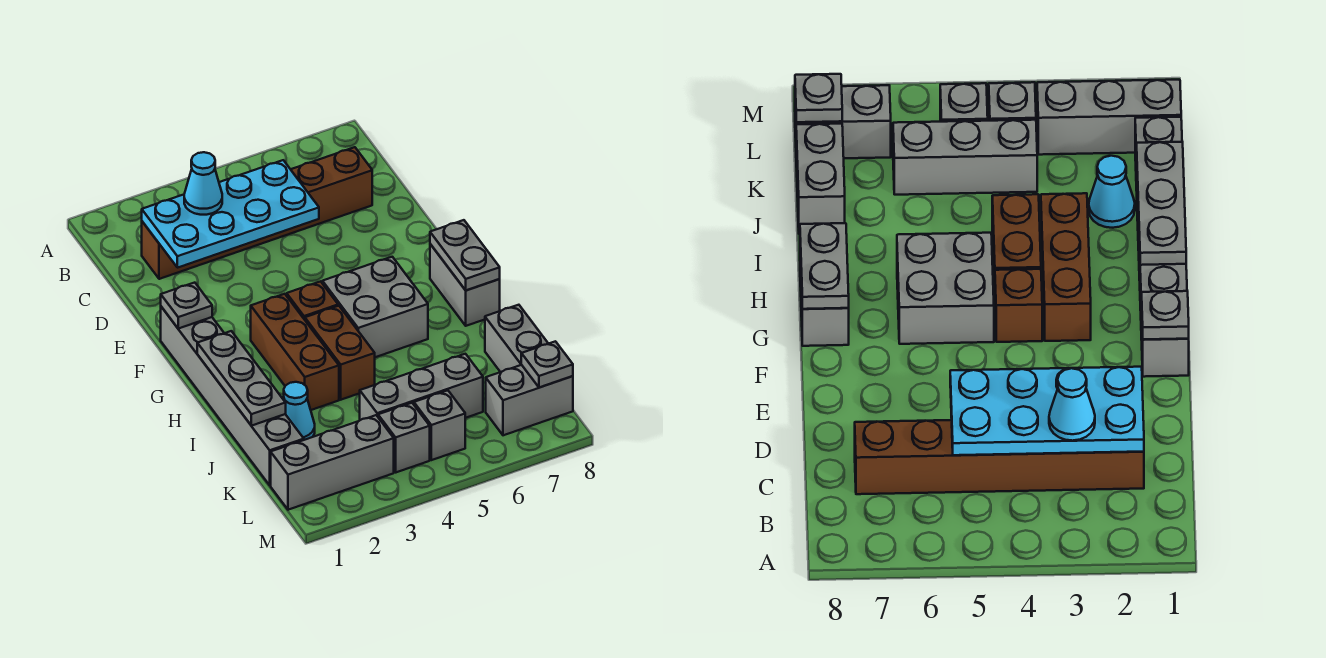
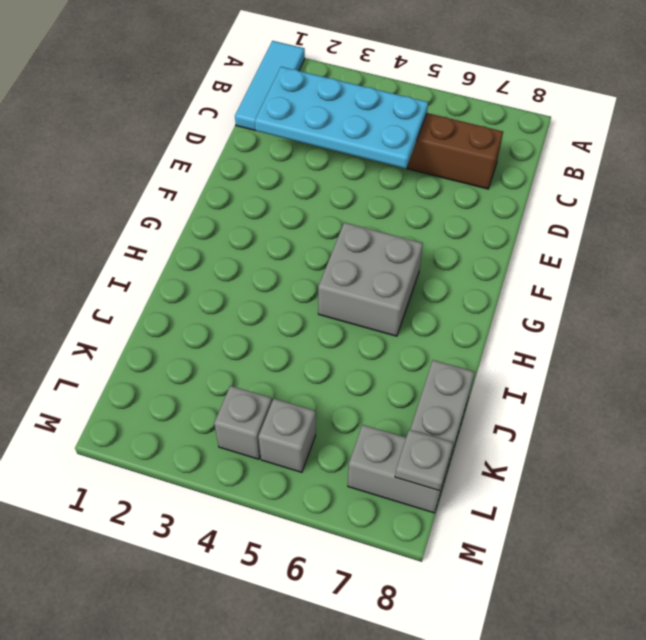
cyan 1x3 tile [235,41,305,131] -> none
none -> grey 1x6 brick [161,307,304,485]
none -> brown 1x3 brick [251,294,339,410]
none -> brown 1x1 brick [287,281,338,320]

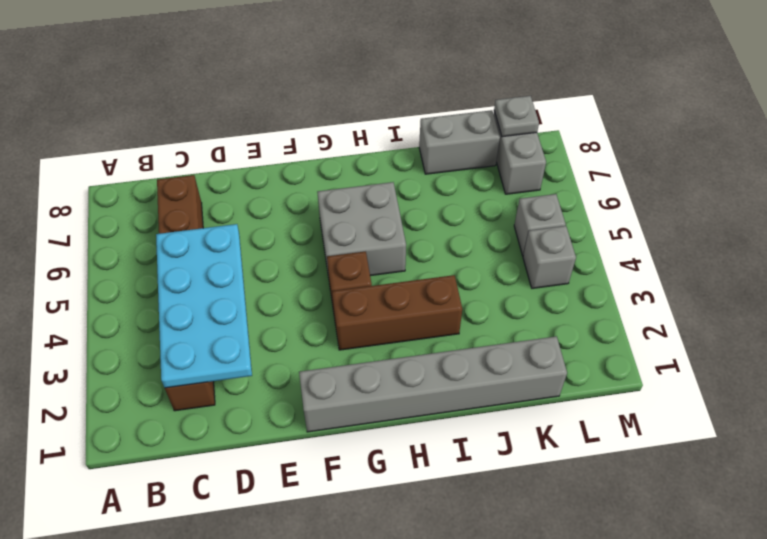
none -> grey 1x2 brick [430,244,500,326]
none -> brown 1x2 brick [305,306,375,400]
none -> cyan 1x1 cone [284,382,315,440]

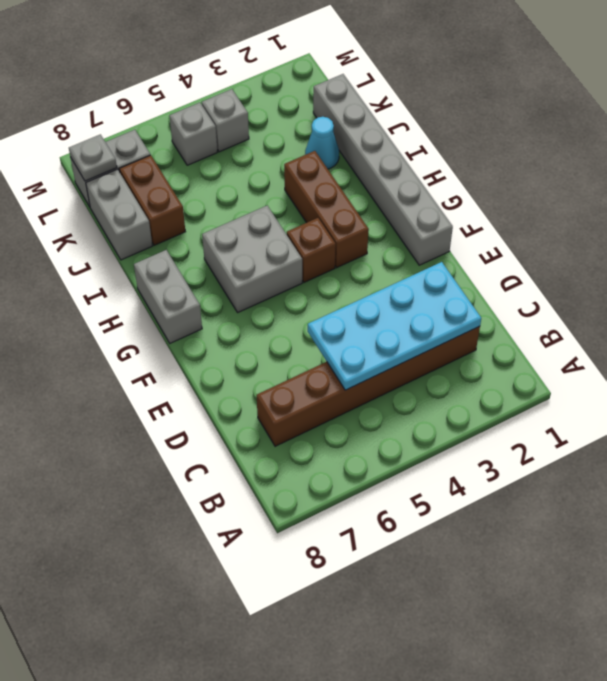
brown 1x2 brick [119,155,185,245] -> brown 1x2 brick moved to [305,306,375,400]
none -> grey 1x3 brick [360,354,483,420]
none -> grey 1x3 brick [271,415,394,510]
none -> grey 1x1 plate [161,283,212,329]

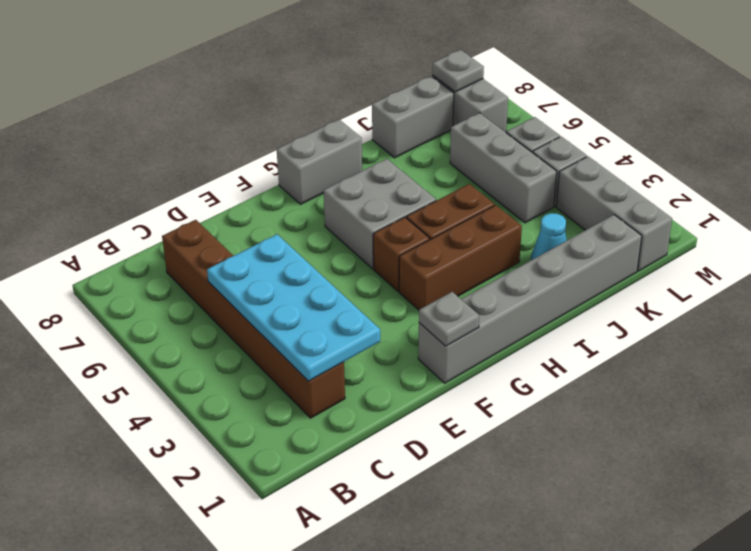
none -> grey 1x2 plate [430,220,500,290]
none -> grey 1x3 plate [197,331,286,426]
none -> cyan 1x1 cone [184,152,222,215]

